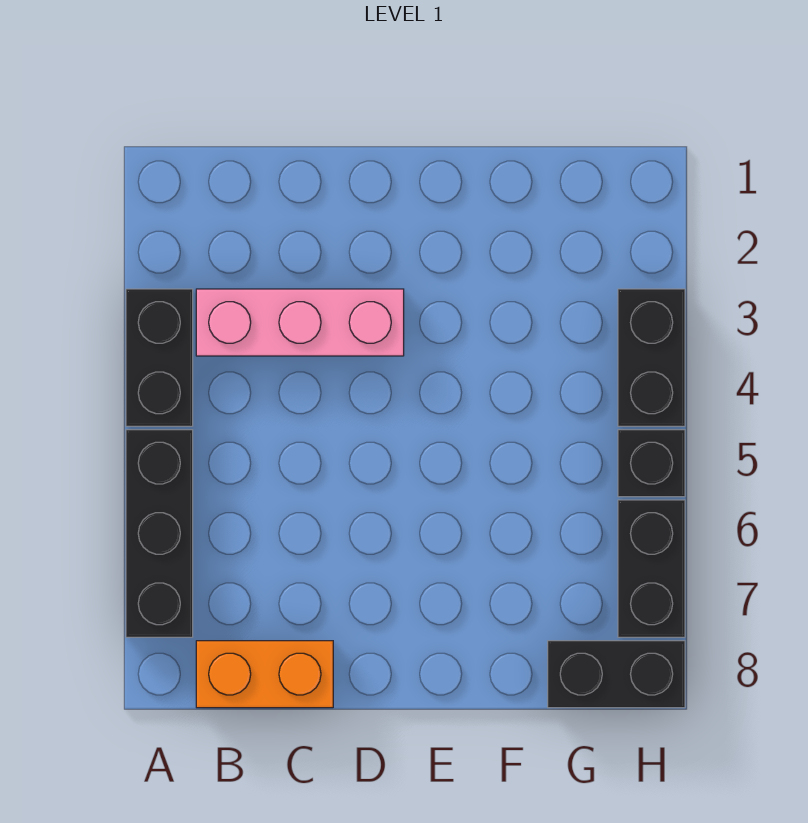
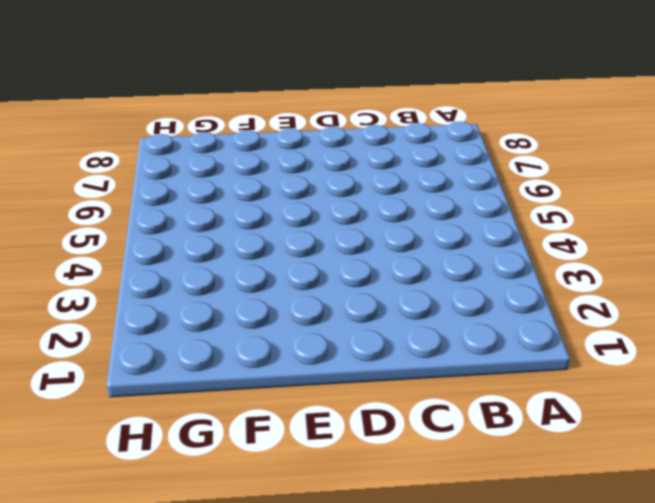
none -> black 1x2 brick [126,289,193,426]
none -> black 1x3 brick [126,430,193,637]

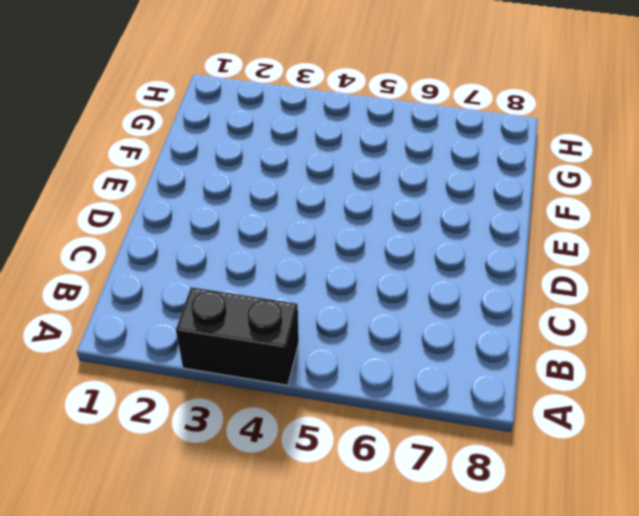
none -> black 1x3 brick [126,430,193,637]
none -> pink 1x3 brick [196,289,404,356]

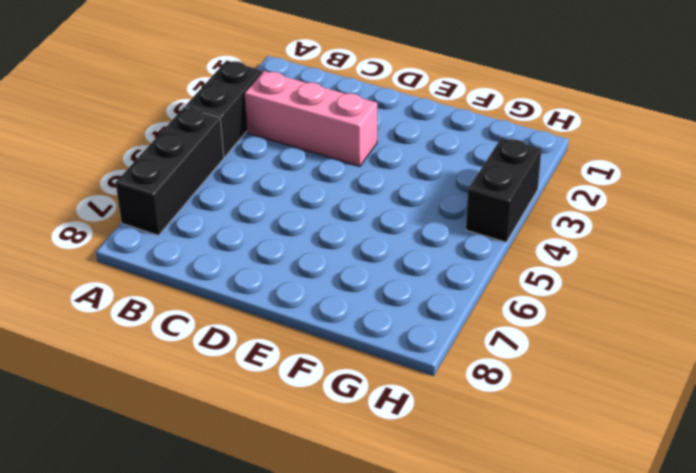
none -> orange 1x2 brick [196,641,333,708]
none -> black 1x2 brick [548,641,685,708]

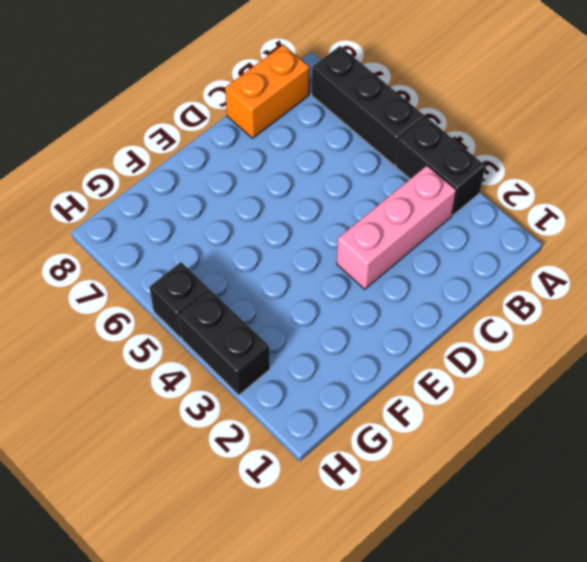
none -> black 1x2 brick [548,641,685,708]
none -> black 1x2 brick [618,500,685,637]

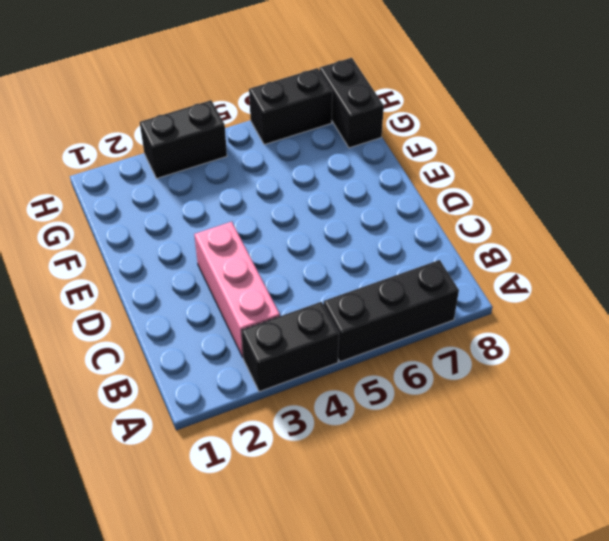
none -> orange 1x2 brick [196,641,333,708]
none -> black 1x1 brick [618,430,685,497]

